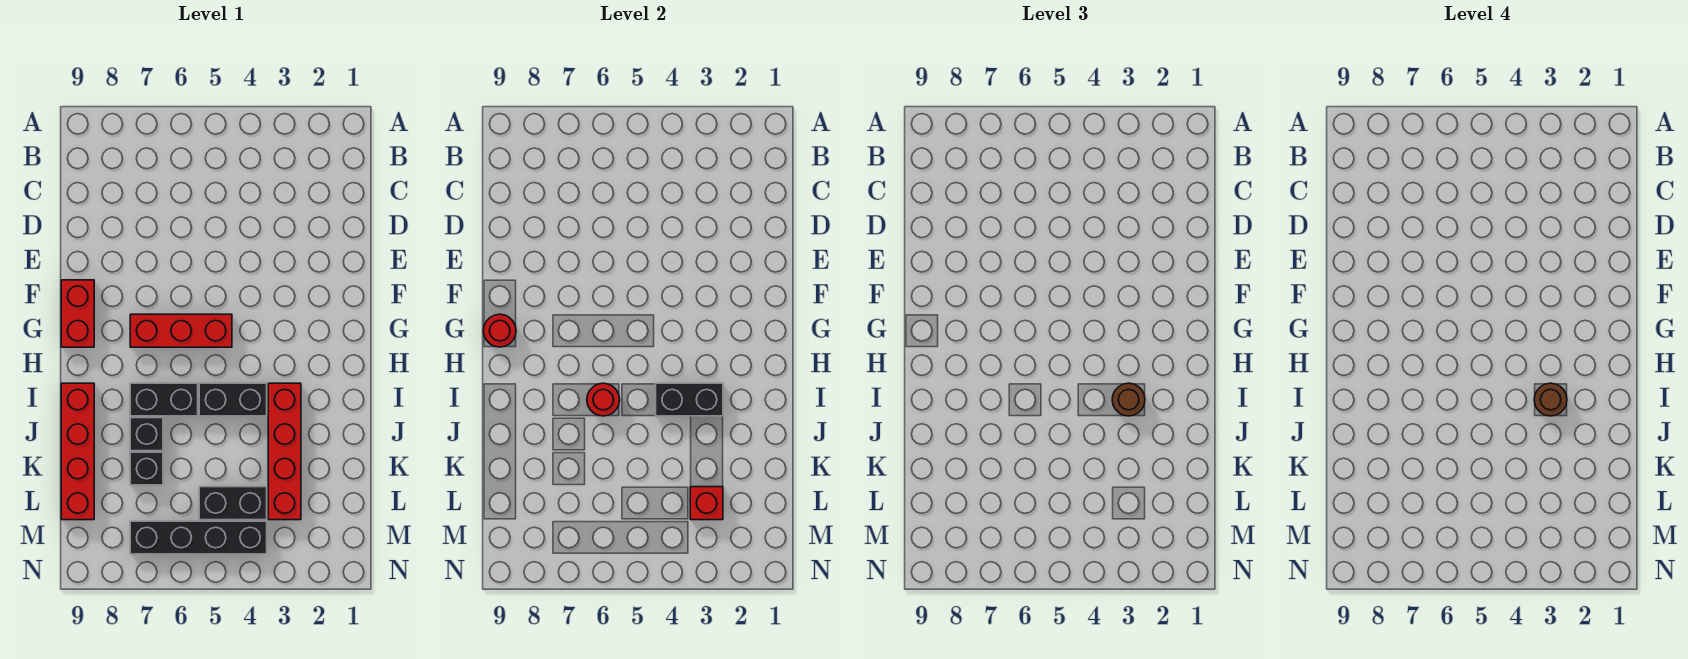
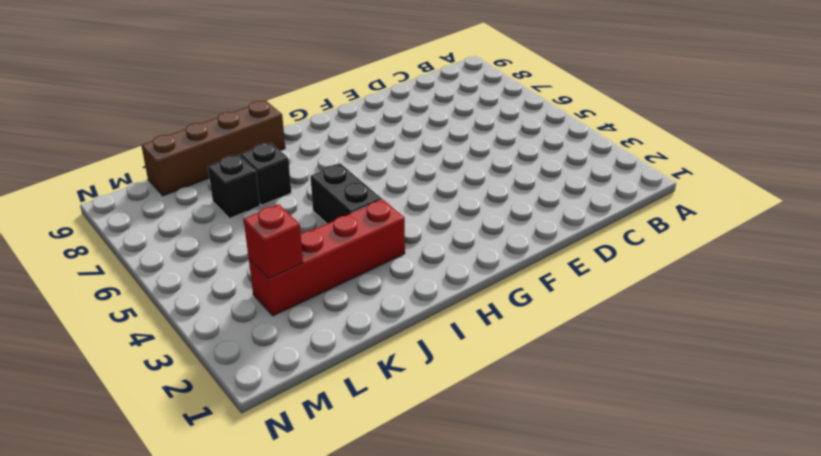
brown 1x4 brick [141,100,285,196] -> red 1x4 brick [61,383,94,520]
none -> red 1x2 brick [61,280,94,347]
none -> red 1x3 brick [130,314,232,347]
none -> black 1x2 brick [130,383,198,416]

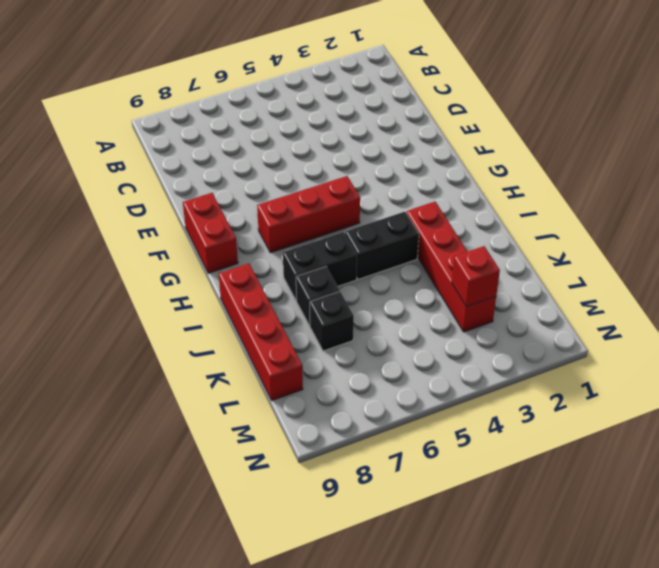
none -> black 1x2 brick [199,487,267,520]
none -> black 1x4 brick [130,521,267,554]
none -> red 1x1 round brick [483,314,516,347]

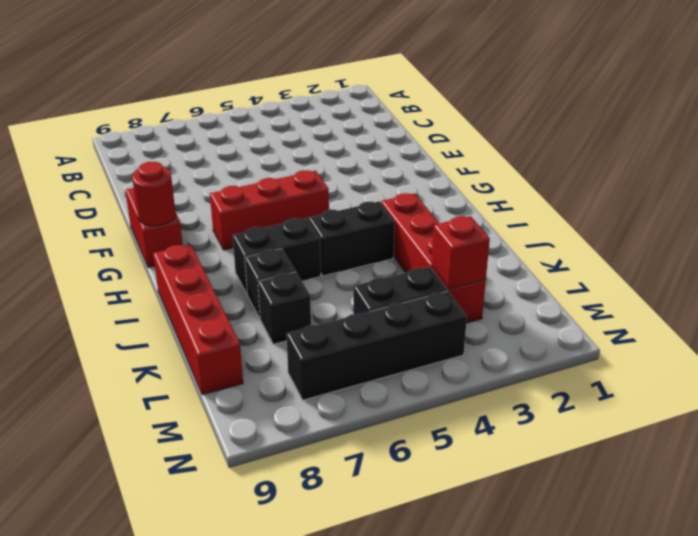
none -> black 1x2 brick [656,383,723,416]
none -> red 1x1 round brick [587,383,620,416]
none -> brown 1x1 round brick [1112,383,1145,416]

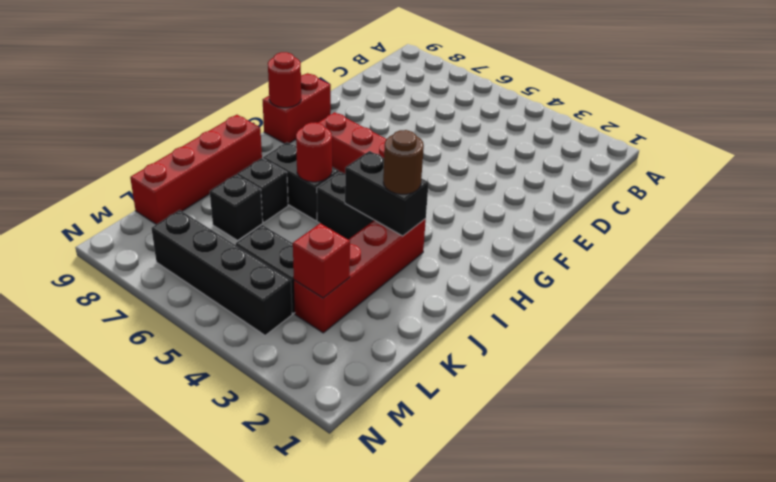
none -> brown 1x1 round brick [1534,383,1567,416]

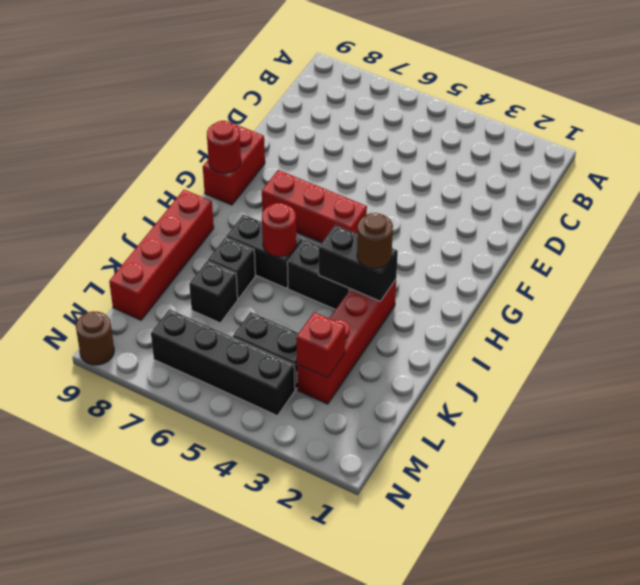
brown 1x1 round brick [76,312,114,365] -> brown 1x1 round brick moved to [1534,383,1567,416]

